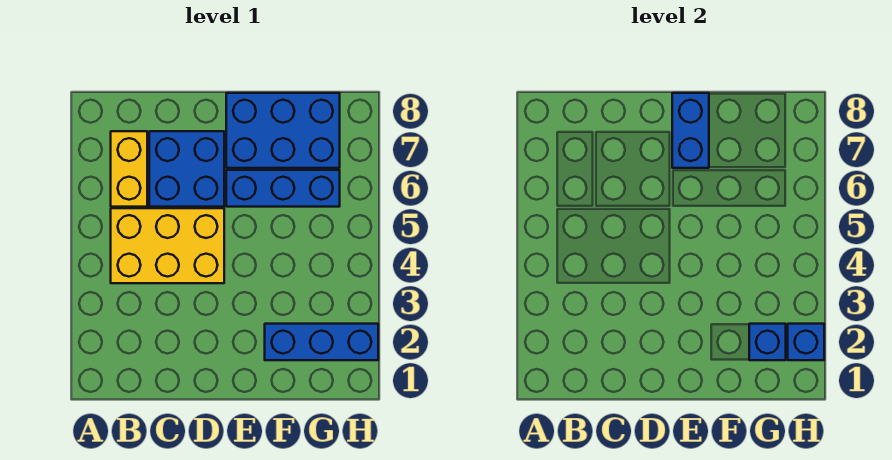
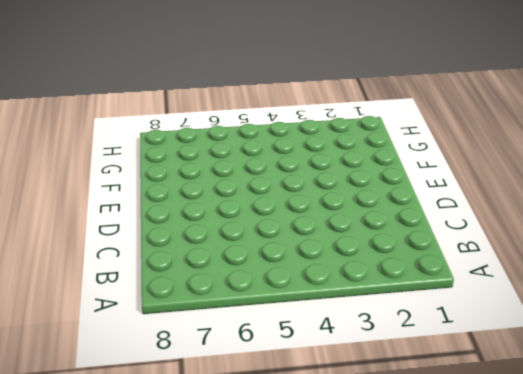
none -> yellow 2x3 brick [111,208,224,283]
none -> yellow 1x2 brick [111,131,147,207]

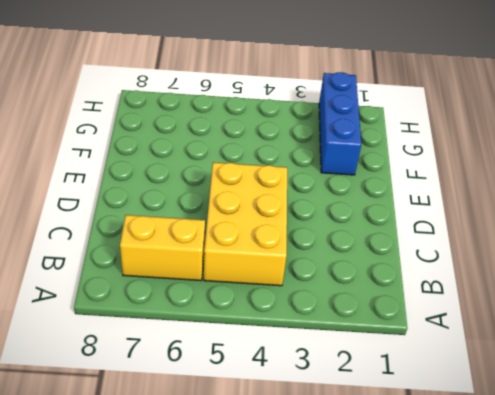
none -> blue 2x2 brick [149,131,224,207]
none -> blue 1x3 brick [226,170,340,207]

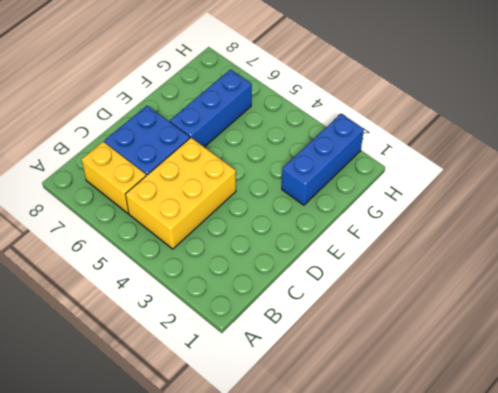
none -> blue 2x3 brick [226,93,340,168]
none -> blue 1x2 brick [672,93,709,168]

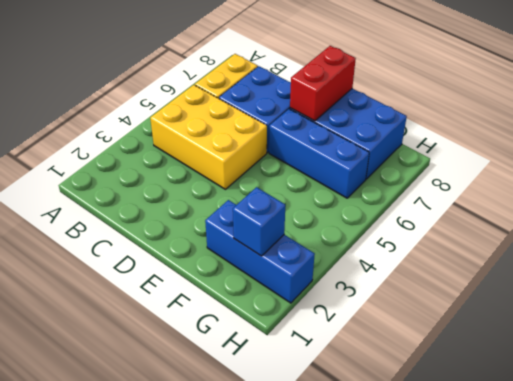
red 1x2 brick [290,46,356,121] -> blue 1x2 brick [672,93,709,168]
none -> blue 1x1 brick [788,324,824,360]

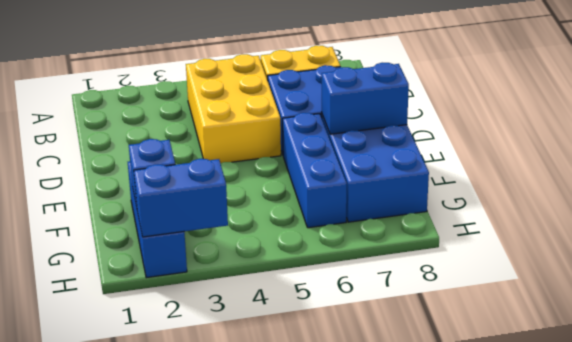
blue 1x2 brick [134,159,228,237] -> blue 1x1 brick [788,324,824,360]

